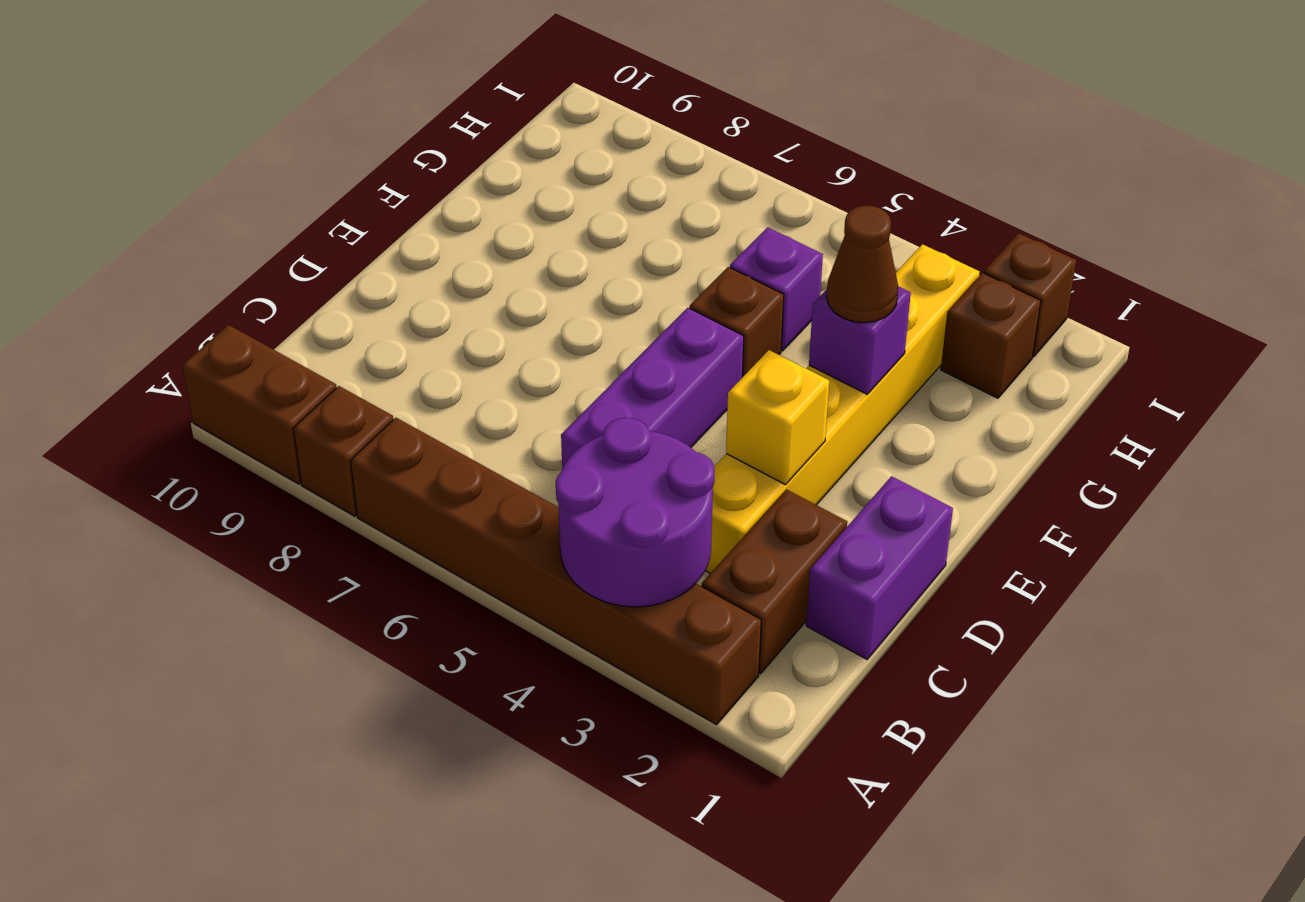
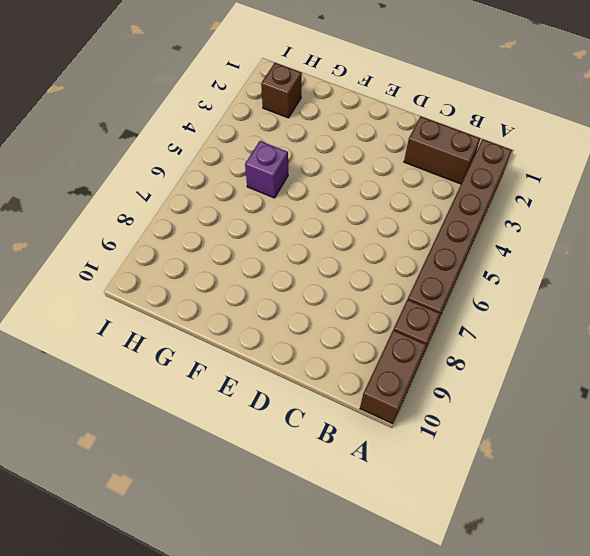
none -> purple 1x2 brick [806,476,953,659]
none -> yellow 1x6 brick [705,244,980,573]
none -> purple 1x3 brick [561,308,744,469]

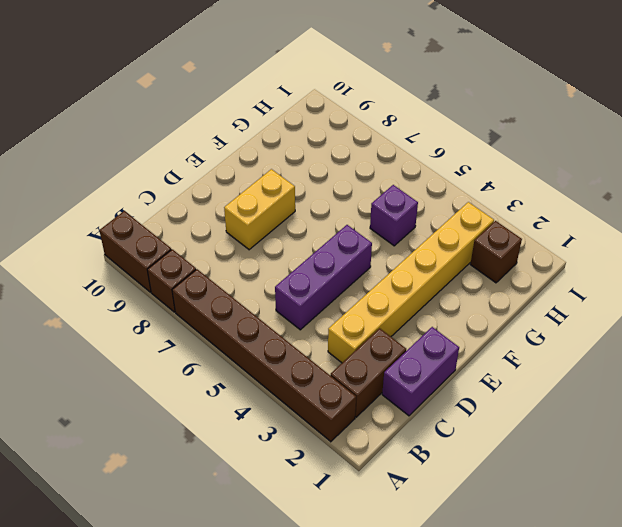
yellow 1x2 brick [224,169,295,250] -> none
none -> brown 1x1 brick [690,267,784,377]
none -> brown 1x1 brick [984,233,1076,357]
none -> purple 2x2 round brick [556,418,715,607]

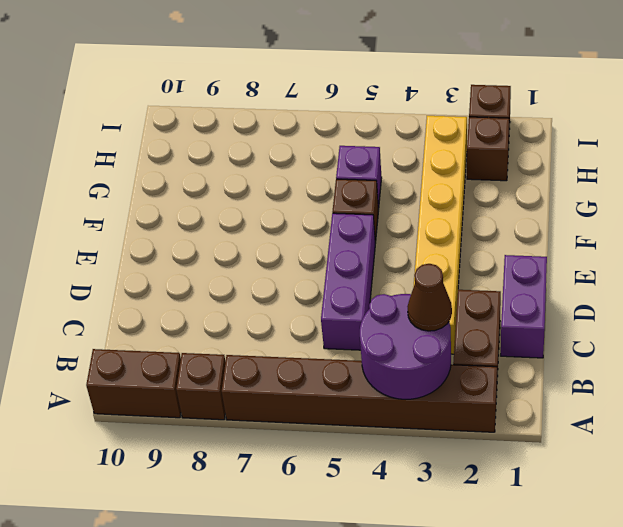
brown 1x1 cone [407,264,452,331] -> brown 1x1 cone moved to [826,206,898,323]
none -> yellow 1x1 brick [726,350,829,485]
none -> purple 1x1 brick [809,286,911,394]

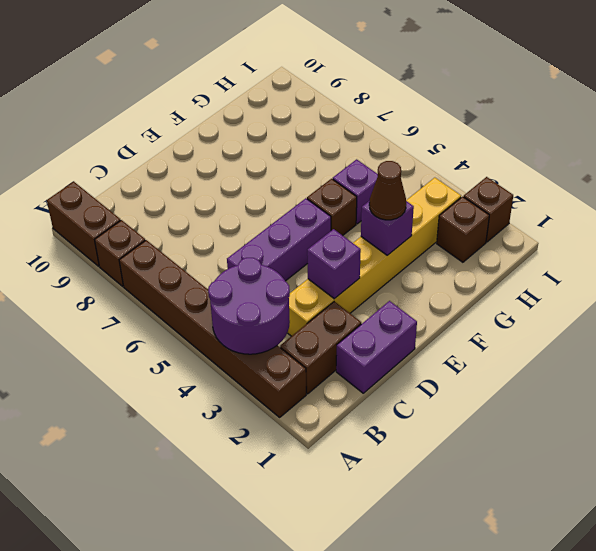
purple 1x1 brick [307,229,361,299] -> yellow 1x1 brick [726,350,829,485]

